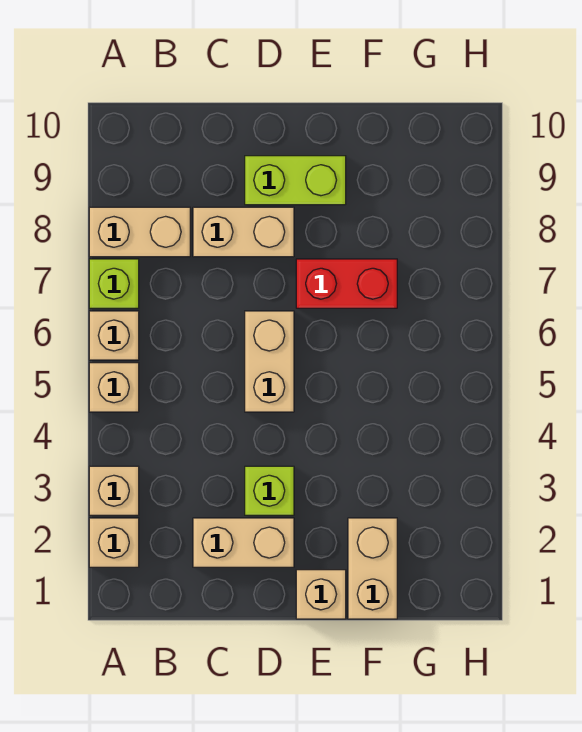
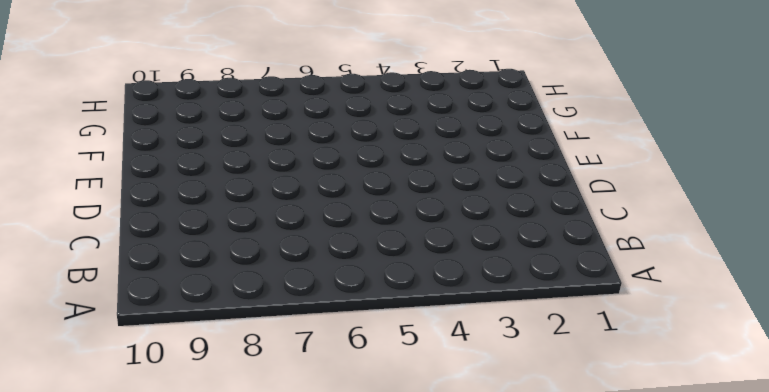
none -> tan 1x1 brick [89,518,139,567]
none -> tan 1x1 brick [89,466,139,515]
none -> tan 1x1 brick [89,363,139,412]

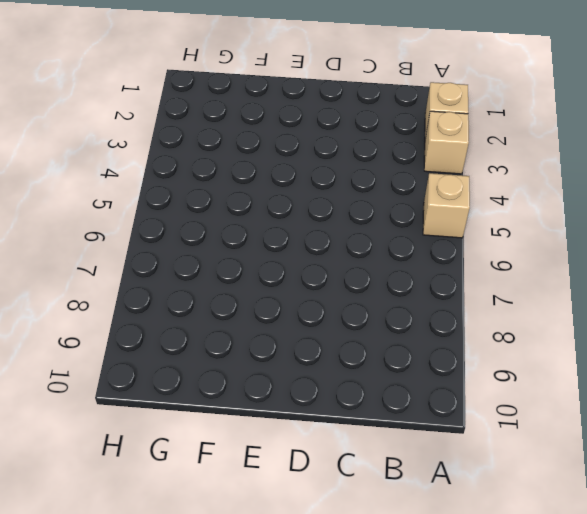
none -> tan 1x1 brick [89,311,139,360]
none -> lime 1x1 brick [89,259,139,308]
none -> tan 1x2 brick [89,207,190,257]

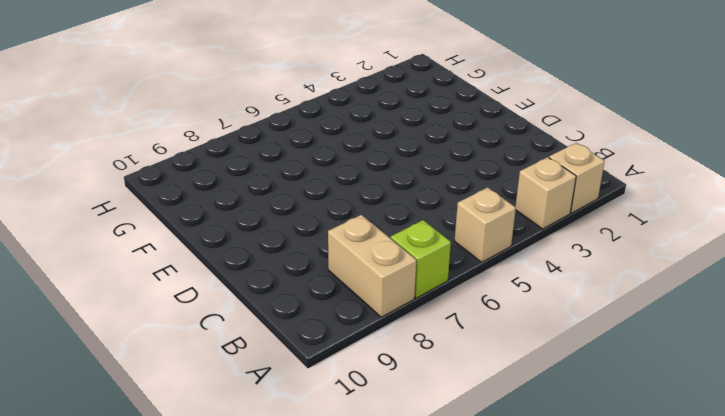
none -> tan 1x1 brick [89,311,139,360]
none -> tan 1x2 brick [193,518,294,567]
none -> tan 1x2 brick [193,207,294,257]

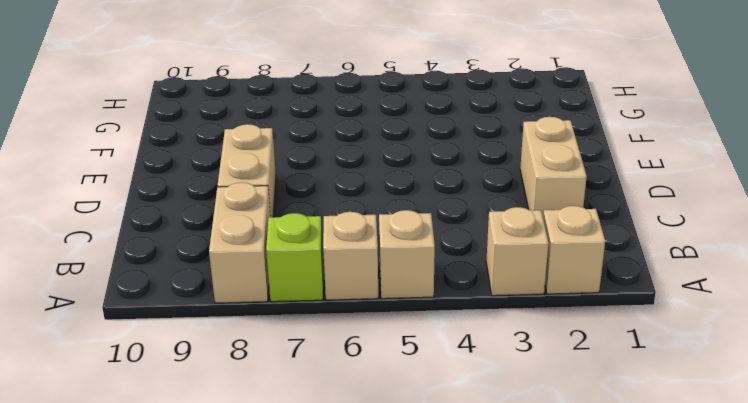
none -> lime 1x1 brick [245,466,294,515]
none -> tan 1x2 brick [245,311,294,412]
none -> lime 1x2 brick [245,156,346,205]

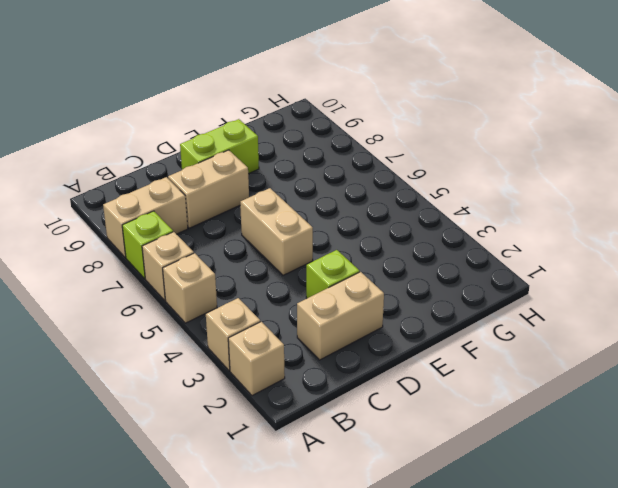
none -> tan 1x1 brick [296,570,346,619]
none -> red 1x2 brick [296,259,397,308]
none -> tan 1x2 brick [348,518,397,619]

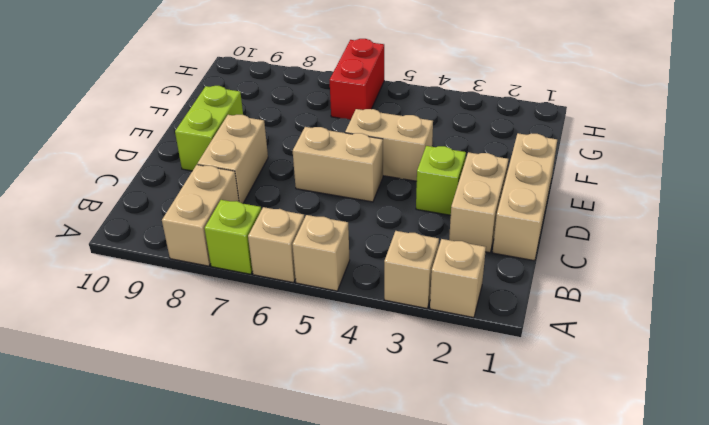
tan 1x3 brick [493,133,557,261] -> tan 1x1 brick [296,570,346,619]
tan 1x2 brick [345,109,433,181] -> tan 1x2 brick moved to [348,518,397,619]
red 1x2 brick [330,39,384,120] -> red 1x2 brick moved to [296,259,397,308]

